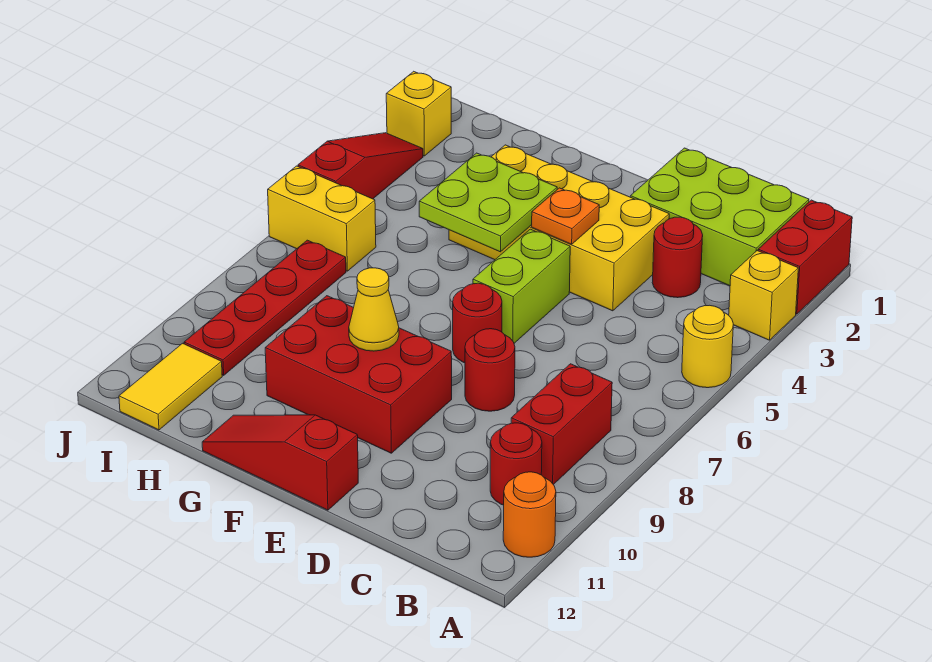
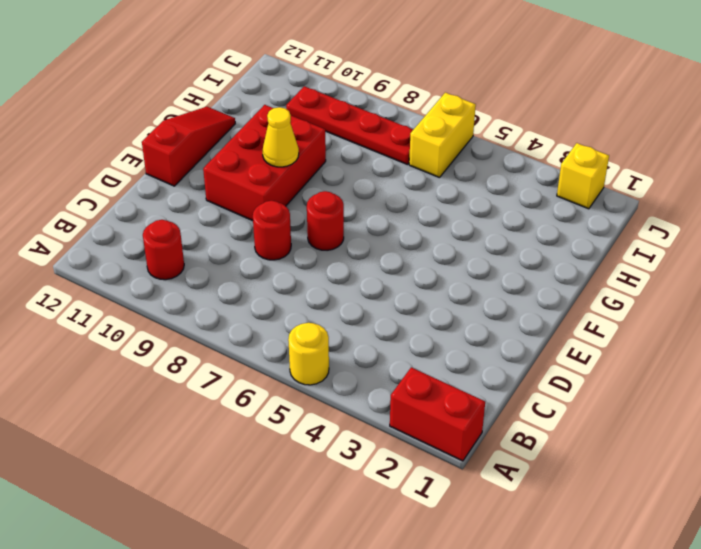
none -> yellow 1x1 brick [729,251,798,340]
none -> orange 1x1 round brick [503,472,556,557]
none -> lime 2x3 brick [630,148,809,286]

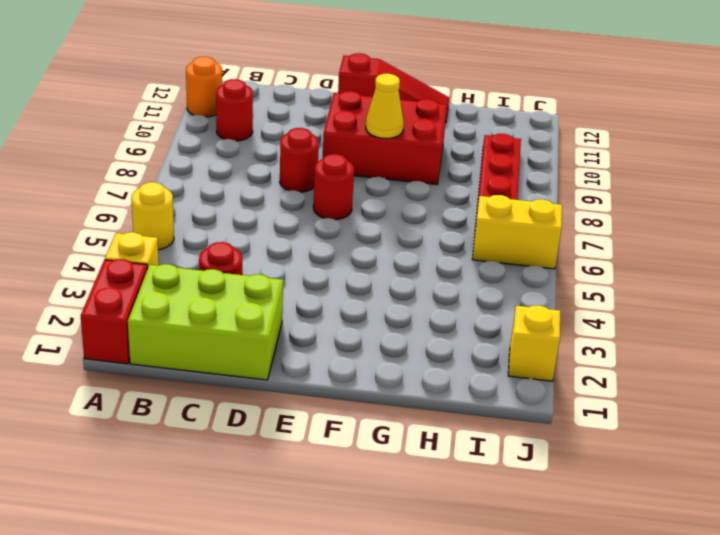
none -> red 1x2 brick [511,364,612,485]
none -> yellow 2x4 brick [449,145,669,311]
none -> lime 1x2 brick [473,229,570,343]

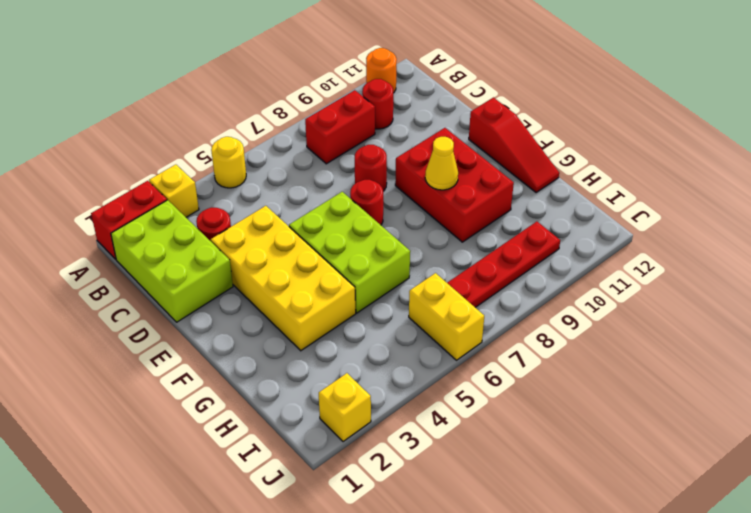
lime 2x3 brick [289,192,410,313] -> lime 1x2 brick [473,229,570,343]
none -> yellow 1x2 tile [119,343,222,430]
none -> red 1x3 slope [298,133,423,199]
none -> orange 1x1 plate [532,188,599,244]

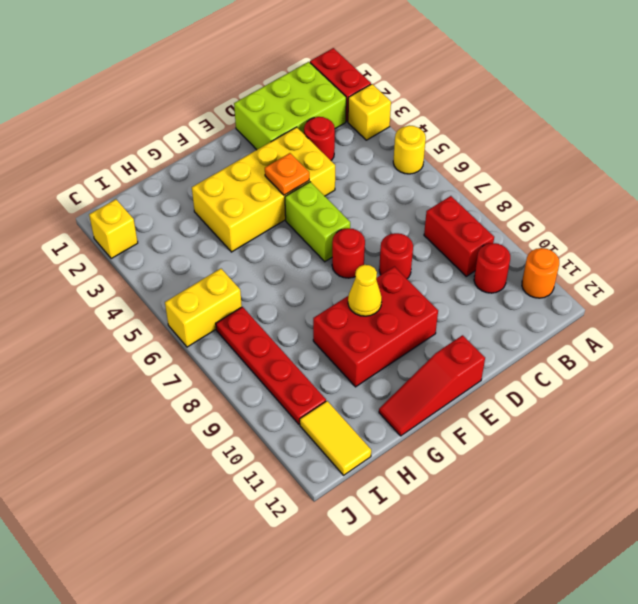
none -> red 1x3 slope [298,133,423,199]
none -> lime 2x2 plate [419,153,557,252]

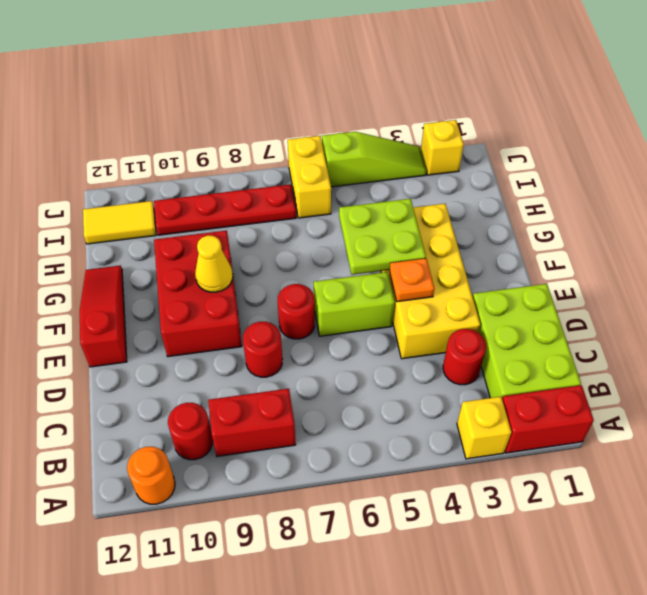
lime 1x3 slope [322,132,426,187] -> red 1x3 slope [298,133,423,199]
none -> yellow 1x1 round brick [682,305,733,388]

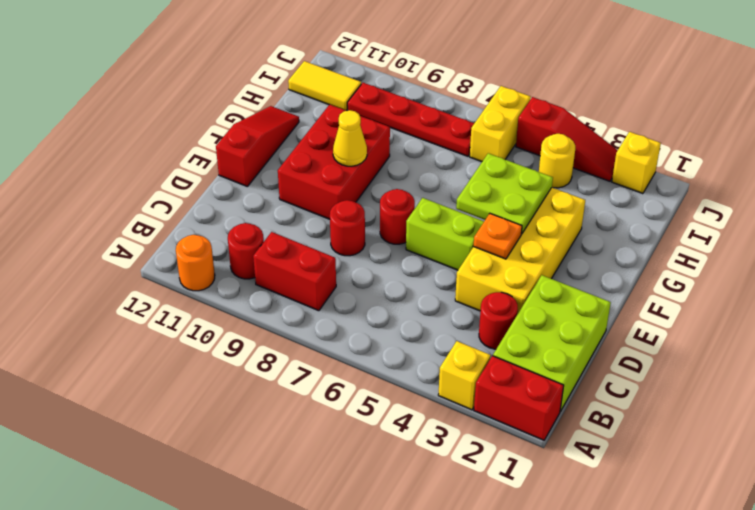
yellow 1x1 round brick [539,134,575,188] -> yellow 1x1 round brick moved to [682,305,733,388]

